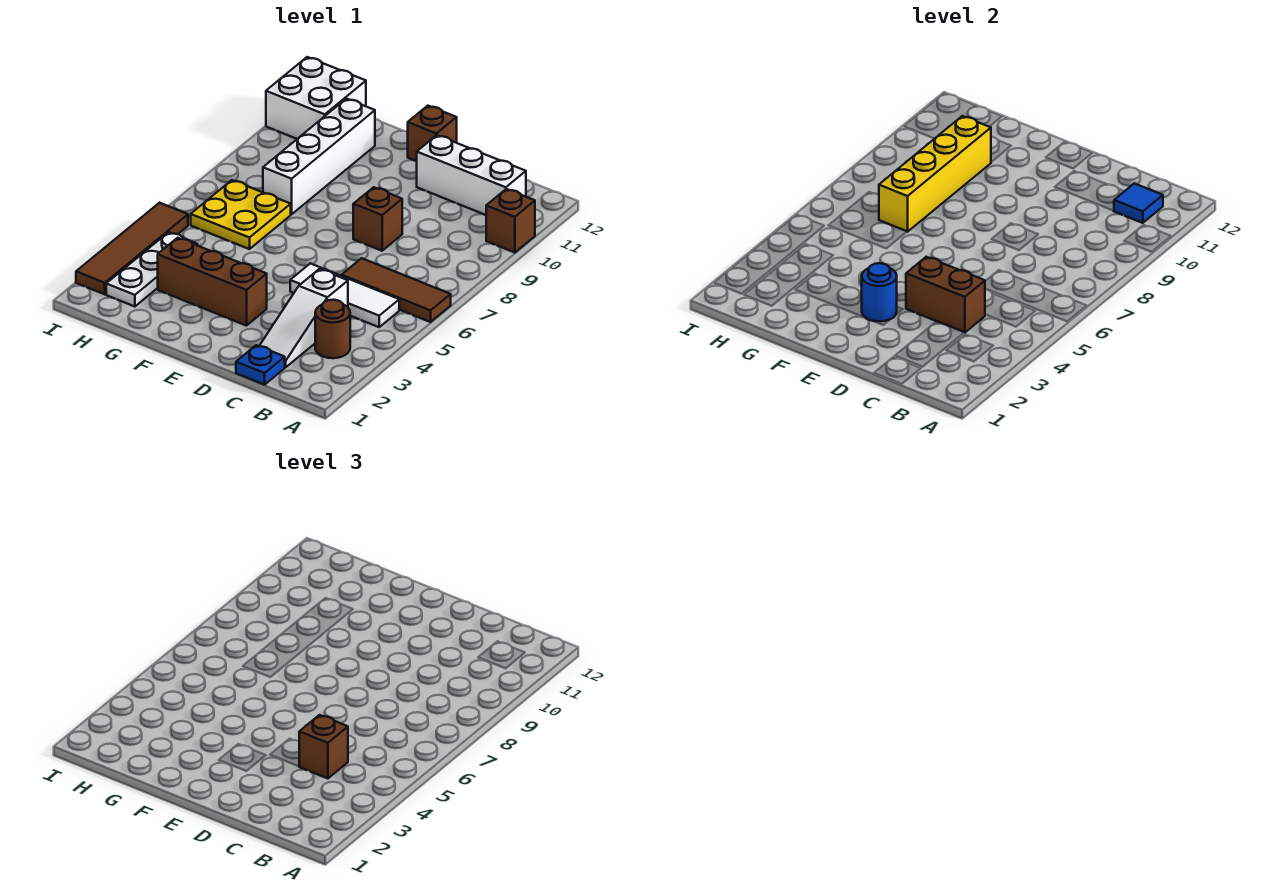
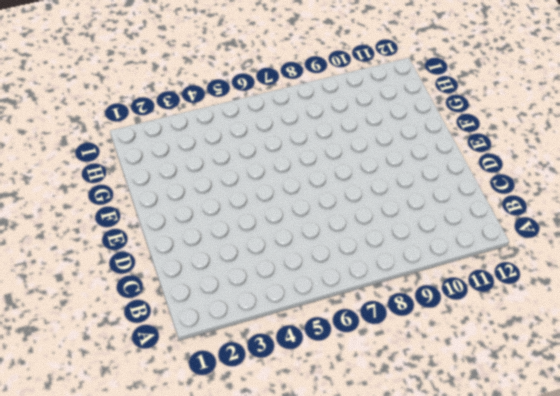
none -> brown 1x3 tile [341,258,451,322]
none -> brown 1x1 brick [486,189,535,253]
none -> brown 1x1 round brick [315,300,350,358]

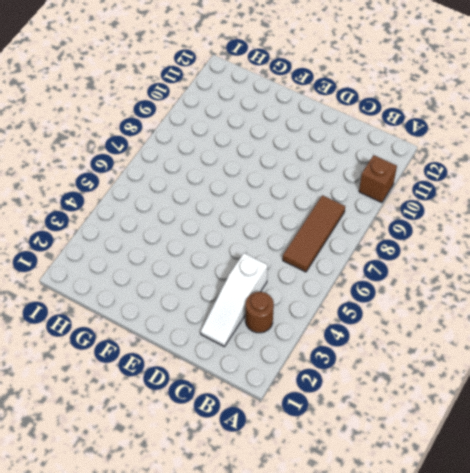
brown 1x3 tile [283,195,345,272] -> brown 1x3 tile turned to [341,258,451,322]
none -> white 1x3 tile [290,263,399,327]
none -> white 1x3 brick [417,135,526,215]
none -> blue 1x1 plate [236,345,285,385]

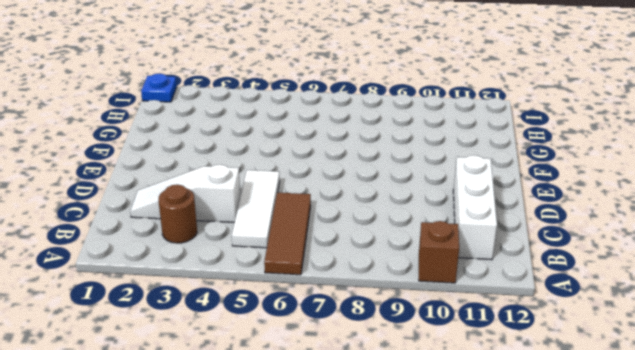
blue 1x1 plate [141,74,177,102] -> blue 1x1 plate moved to [236,345,285,385]
none -> brown 1x1 brick [353,187,402,251]
none -> brown 1x3 brick [158,238,267,326]
none -> brown 1x1 brick [408,106,457,161]

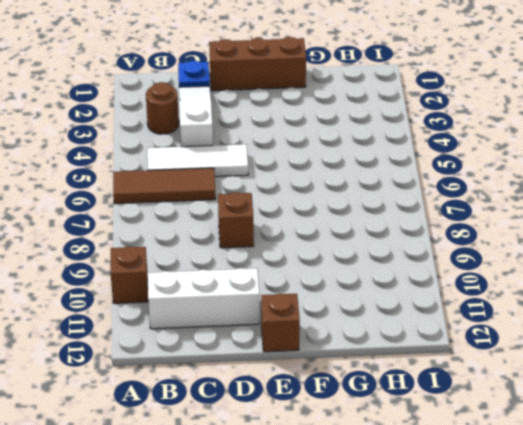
brown 1x3 brick [209,37,306,91] -> brown 1x3 brick moved to [158,238,267,326]
none -> yellow 2x2 plate [191,180,291,249]
none -> white 1x4 brick [263,99,375,214]
none -> white 1x3 plate [106,232,197,307]

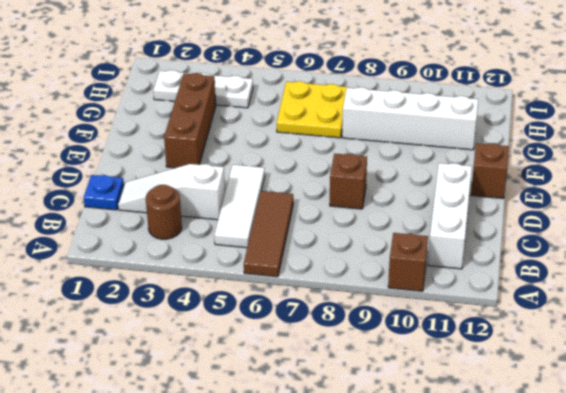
none -> white 2x2 brick [266,57,366,139]
none -> brown 1x4 tile [76,203,188,294]
none -> blue 1x1 tile [1114,183,1163,223]

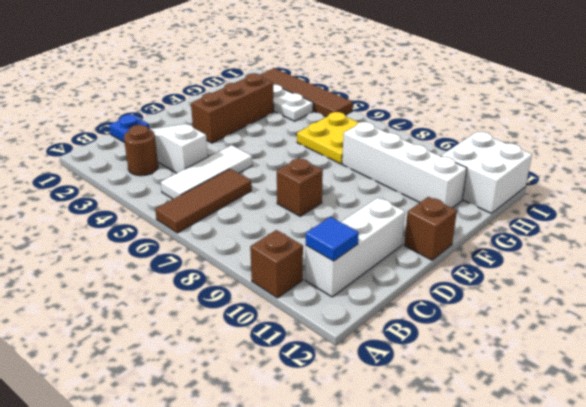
none -> brown 1x2 brick [906,257,985,333]
none -> blue 1x1 round brick [862,263,897,321]
none -> yellow 1x4 brick [879,116,991,232]

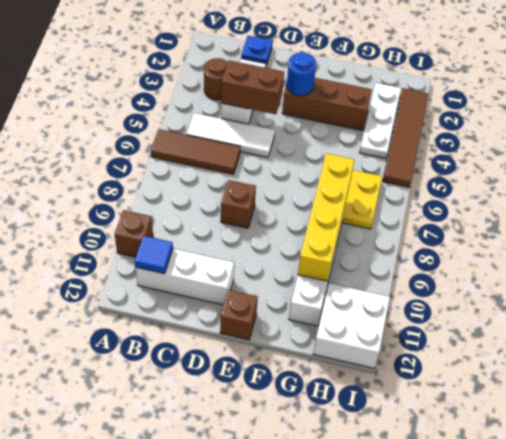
none -> brown 1x1 brick [299,715,348,778]

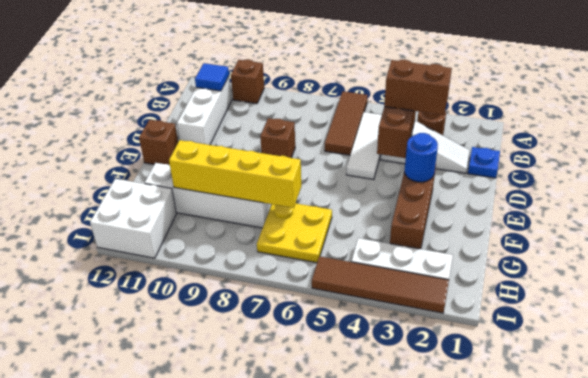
brown 1x2 brick [384,60,452,115] -> brown 1x1 brick [299,715,348,778]

